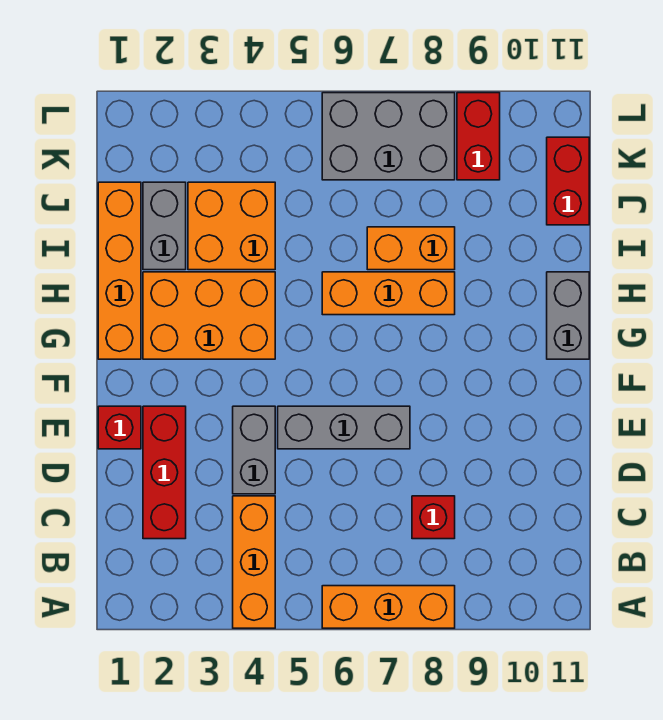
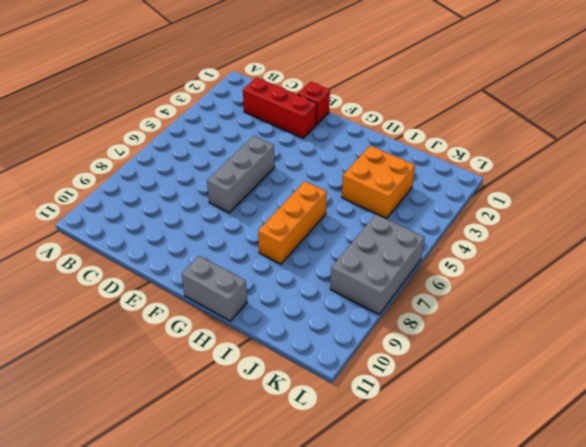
none -> orange 1x3 brick [233,496,275,628]
none -> orange 1x3 brick [322,586,455,628]
none -> red 1x1 brick [412,496,455,539]

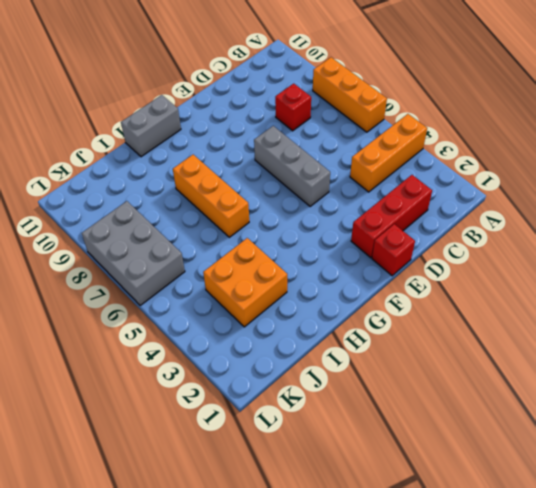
none -> grey 1x2 brick [233,406,275,494]
none -> orange 1x4 brick [98,182,141,359]
none -> orange 2x3 brick [143,272,275,359]

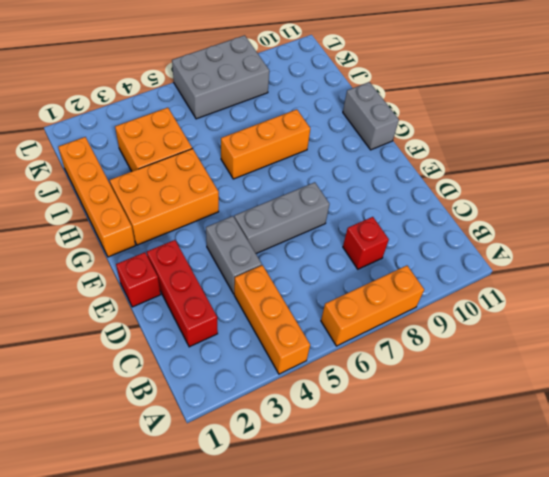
none -> grey 1x2 brick [143,182,186,270]
none -> orange 1x2 brick [367,227,455,270]
none -> red 1x2 brick [547,137,589,225]

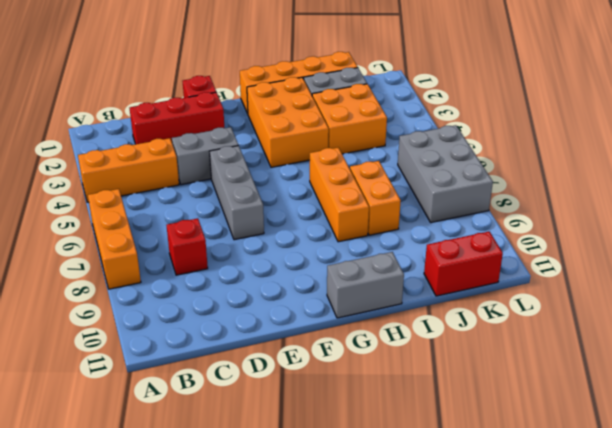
none -> red 1x2 brick [457,93,500,180]

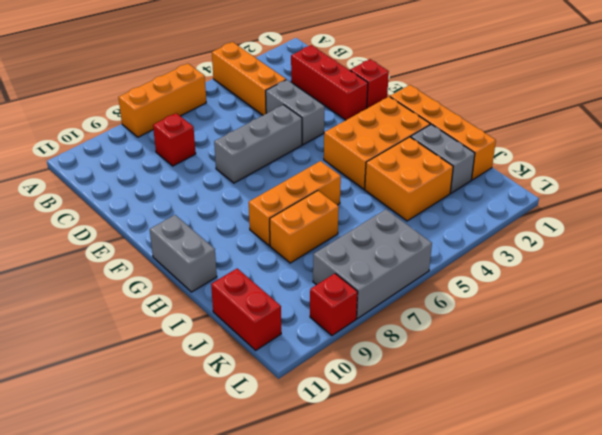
red 1x1 brick [310,274,358,336] -> red 1x2 brick [457,93,500,180]

